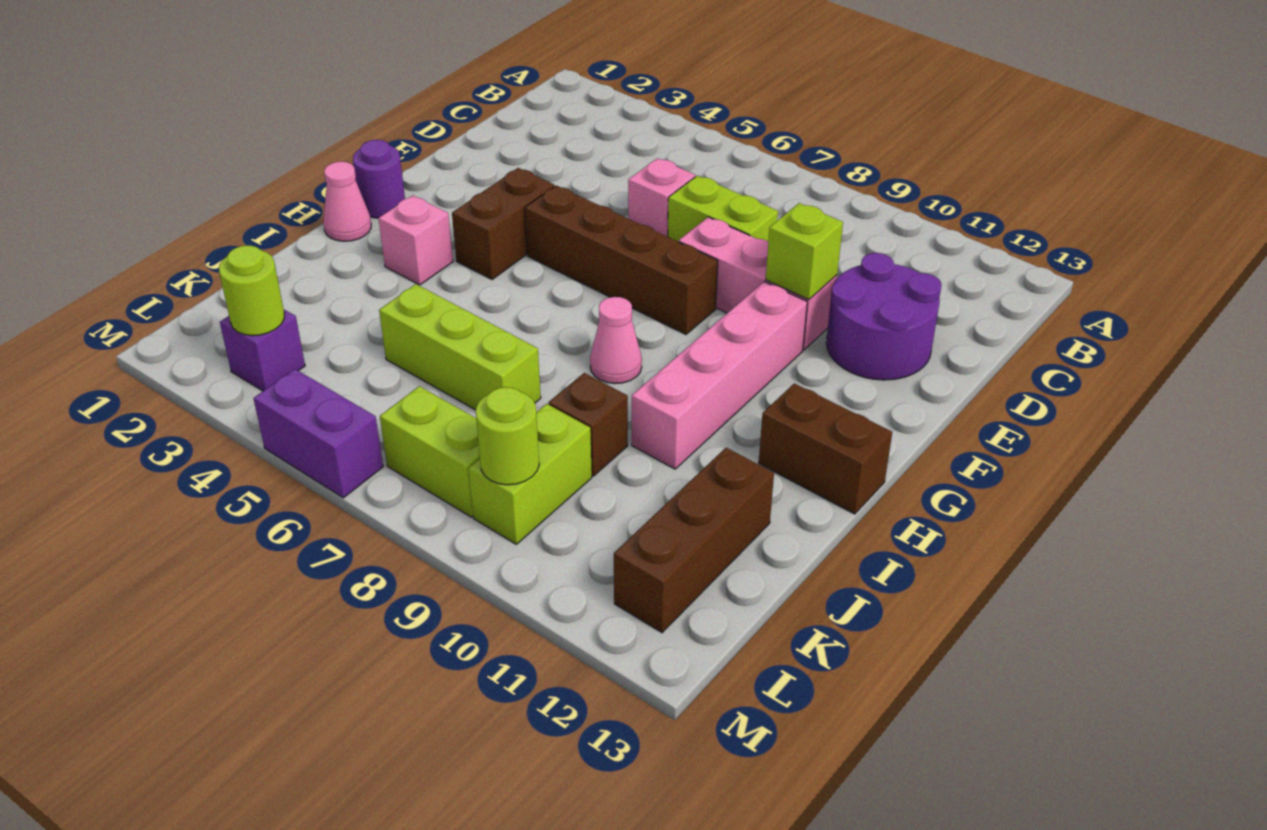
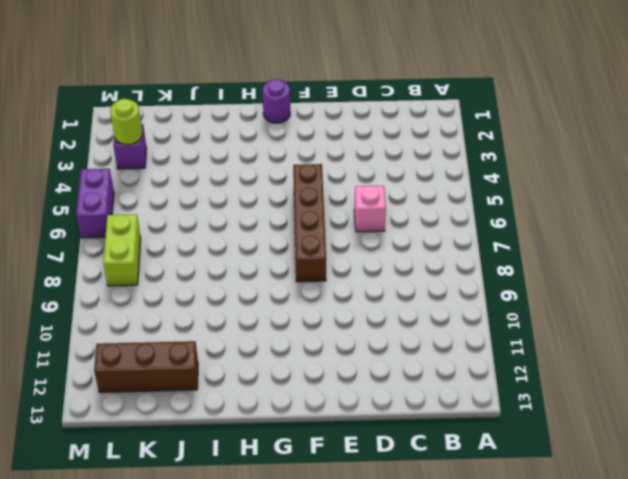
none -> lime 1x2 brick [668,176,778,242]
none -> purple 2x2 round brick [826,253,942,380]
none -> pink 1x3 brick [679,217,837,350]

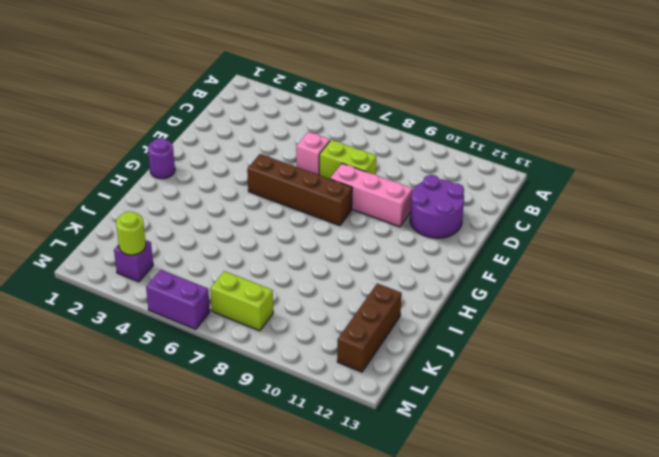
none -> brown 1x2 brick [452,168,554,280]
none -> pink 1x4 brick [632,282,807,469]
none -> pink 1x1 cone [323,162,371,241]

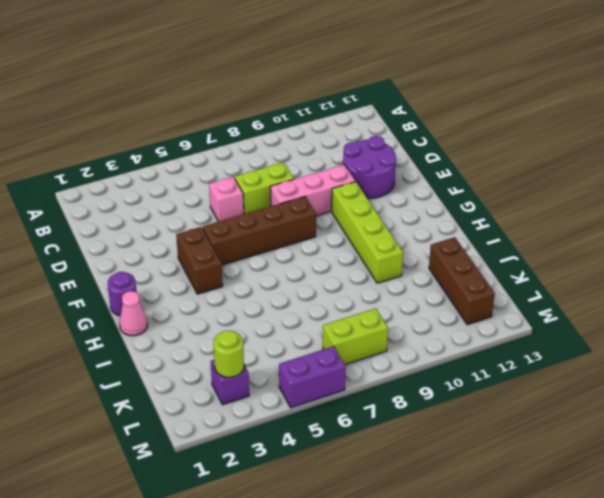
lime 1x4 brick [332,182,403,283] -> pink 1x4 brick [632,282,807,469]
none -> pink 1x1 brick [378,196,453,285]
none -> pink 1x1 cone [590,297,642,384]
none -> brown 1x2 brick [759,383,892,514]

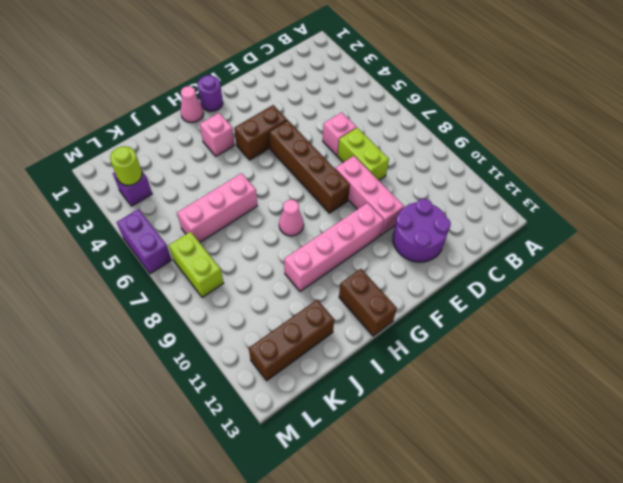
pink 1x3 brick [177,173,258,243] -> lime 1x3 brick [379,284,541,410]
none -> brown 1x1 brick [548,373,628,476]
none -> lime 1x2 brick [468,404,592,544]
none -> lime 1x1 brick [766,203,843,300]

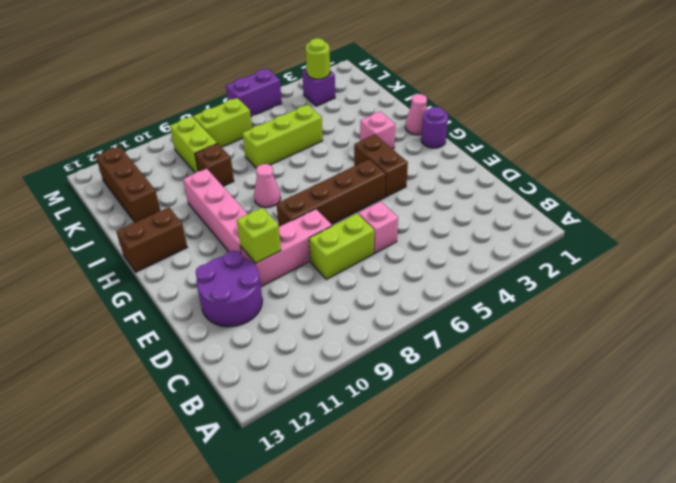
none -> lime 1x1 round brick [476,387,539,485]

